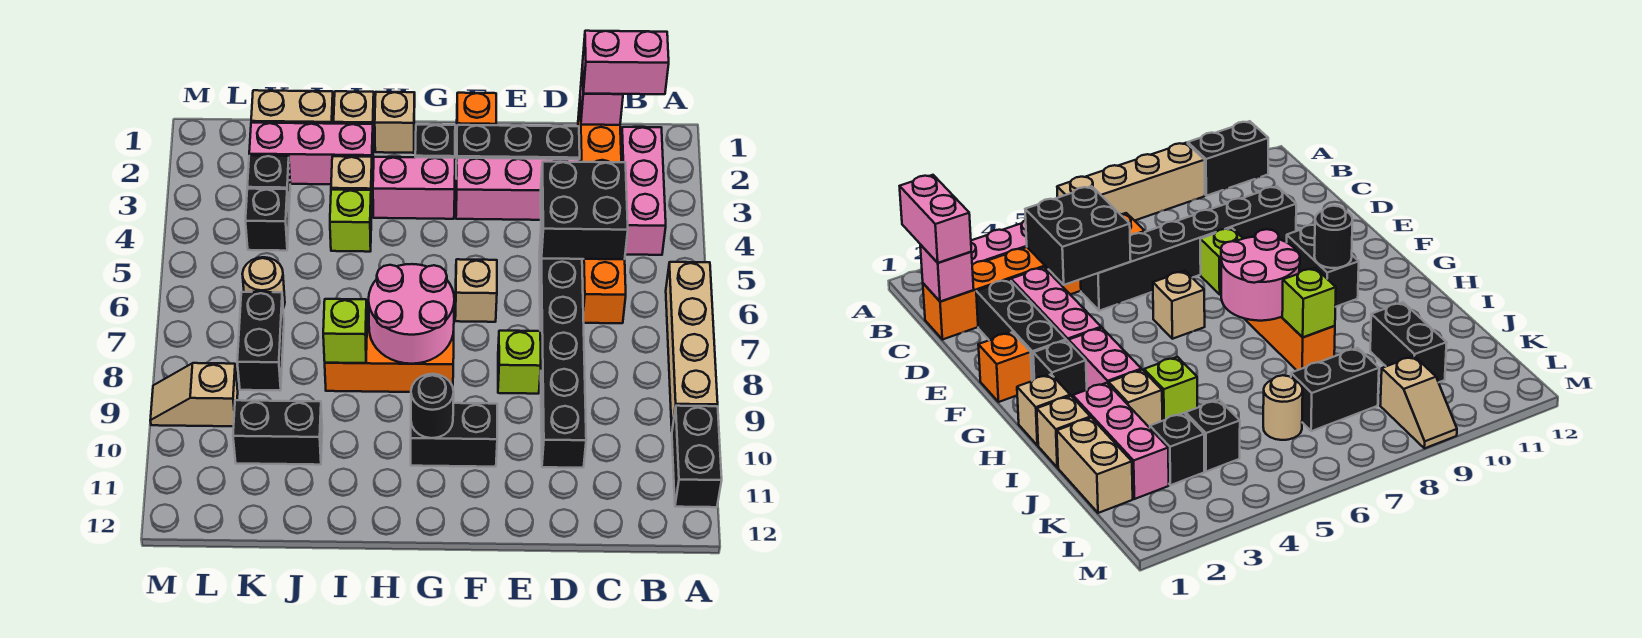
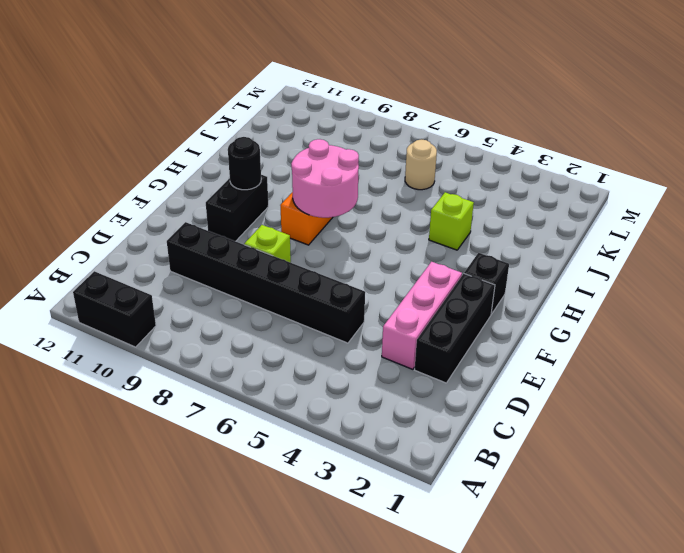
none -> tan 1x4 brick [666,262,718,429]
none -> pink 1x3 brick [621,127,666,255]
none -> orange 1x6 brick [578,103,626,323]
none -> orange 1x1 brick [457,93,496,125]

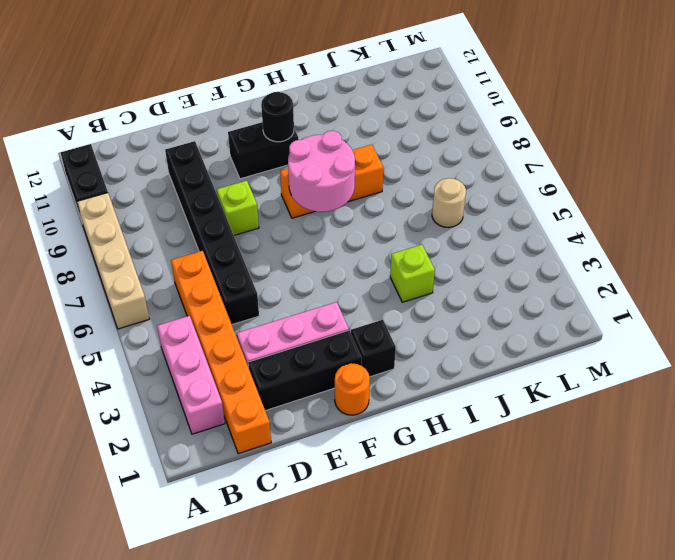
orange 1x1 round brick [335,363,370,415] -> orange 1x1 brick [457,93,496,125]
none -> tan 1x1 brick [455,259,497,322]
none -> pink 1x2 brick [373,157,455,219]
none -> tan 1x1 brick [375,92,415,153]
none -> tan 1x1 brick [334,91,374,145]

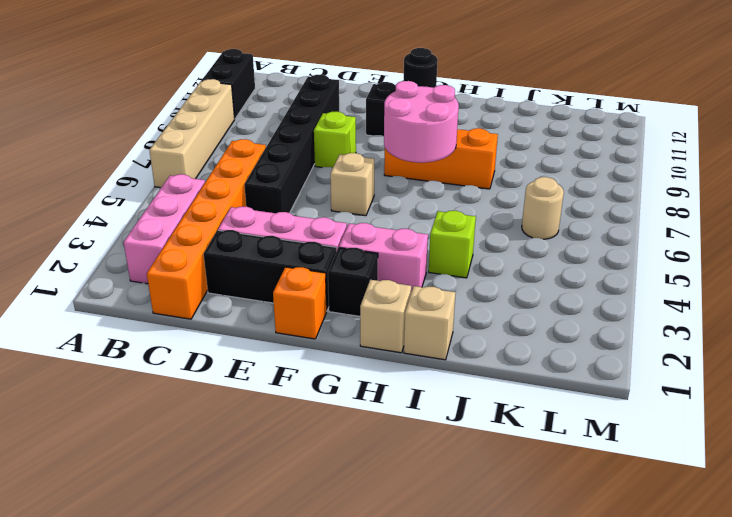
none -> pink 1x3 brick [249,123,373,184]
none -> tan 1x1 brick [331,156,372,217]
none -> tan 1x2 brick [251,90,334,124]
none -> black 1x2 brick [233,400,322,465]

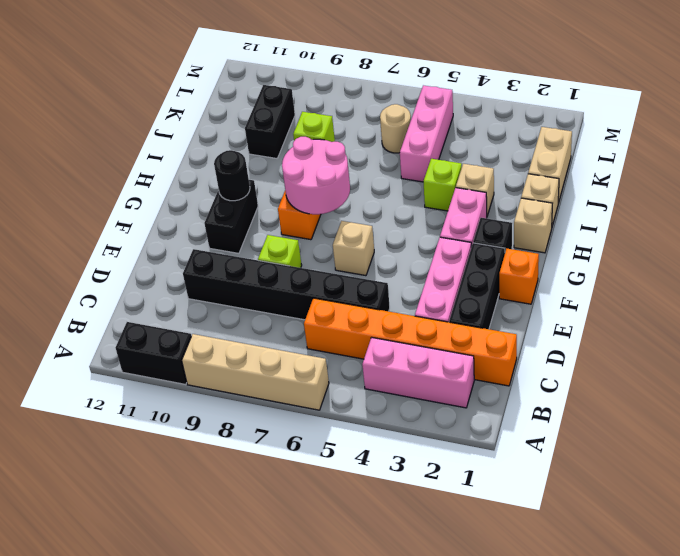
pink 1x3 brick [400,85,453,182] -> pink 1x3 brick moved to [249,123,373,184]
none -> black 1x1 brick [247,155,290,212]
none -> black 1x1 brick [245,189,289,251]
none -> black 1x2 brick [237,292,284,391]
none -> tan 1x2 slope [150,363,238,426]

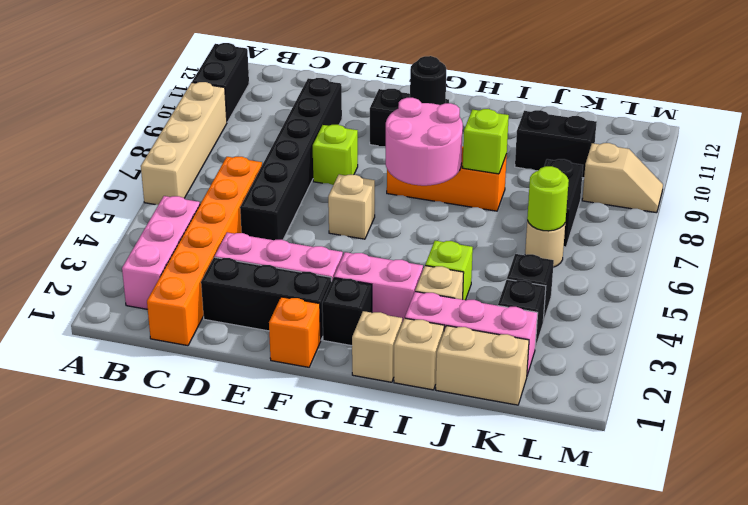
lime 1x1 round brick [527,166,569,231] -> none
none -> pink 1x1 brick [580,64,623,125]
none -> black 2x2 brick [541,162,628,259]
none -> pink 1x2 brick [583,31,669,94]

